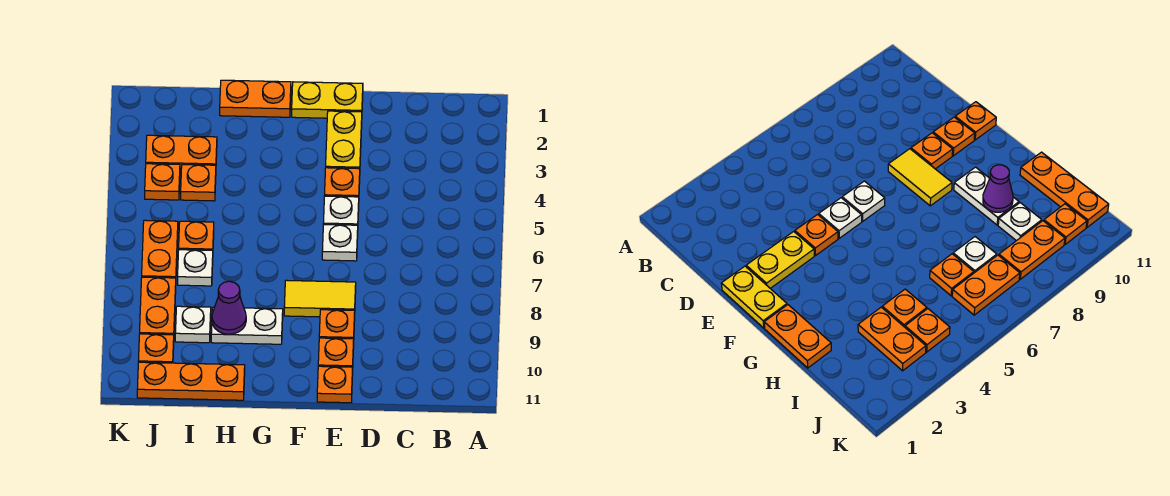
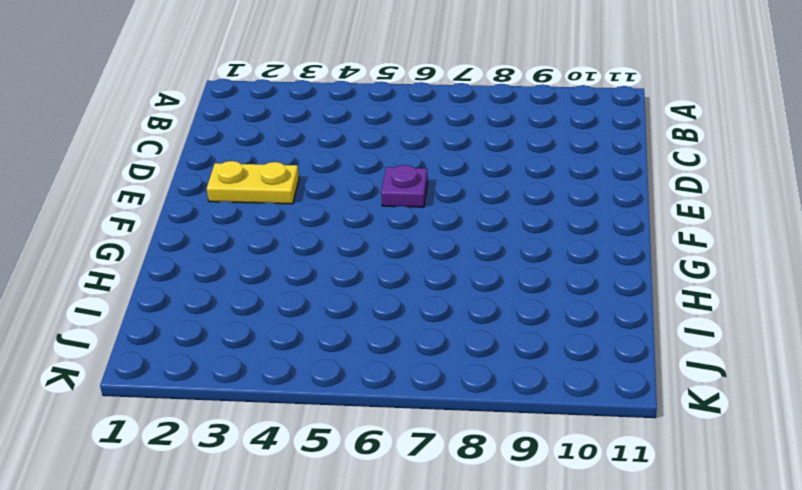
purple 1x1 plate [381,165,428,207] -> white 1x1 plate [322,225,358,261]
none -> yellow 1x2 plate [292,82,363,118]
none -> orange 1x1 plate [325,168,360,197]
none -> white 1x1 plate [323,196,359,225]

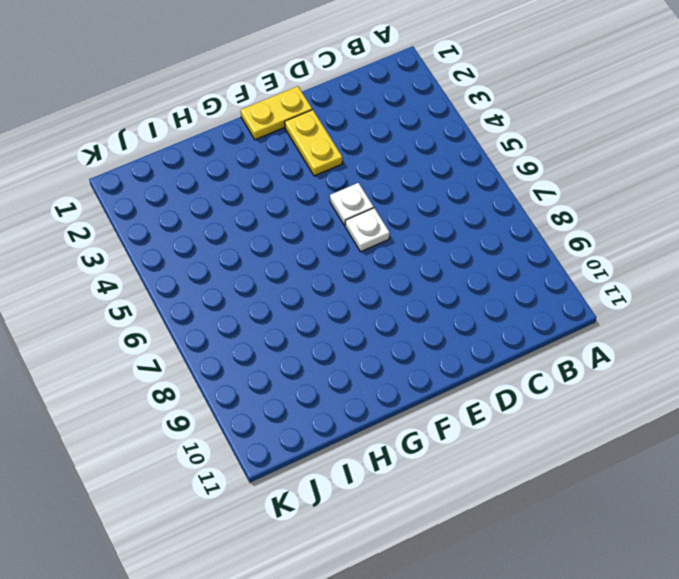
none -> orange 1x1 plate [325,168,360,197]
none -> yellow 1x2 tile [284,280,356,317]
none -> orange 1x1 plate [319,310,355,339]

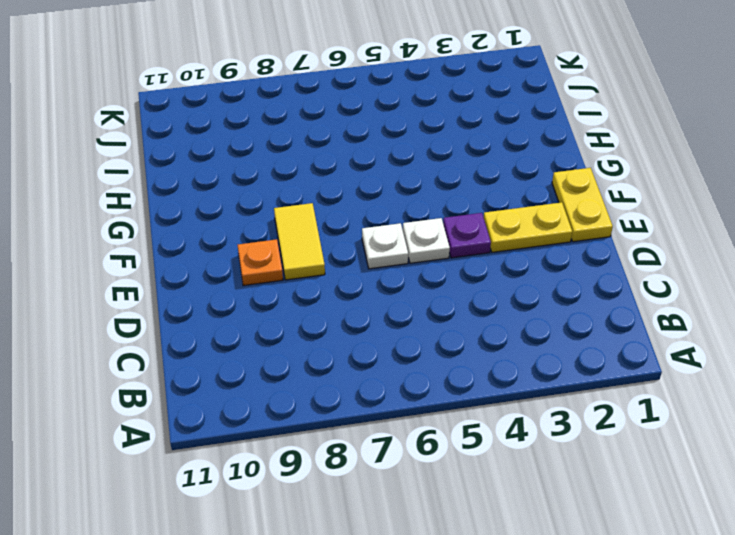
purple 1x1 plate [443,213,491,258] -> orange 1x1 plate [325,168,360,197]
none -> orange 1x1 plate [318,338,354,367]
none -> orange 1x1 plate [317,366,353,403]
none -> orange 1x2 plate [220,80,291,117]

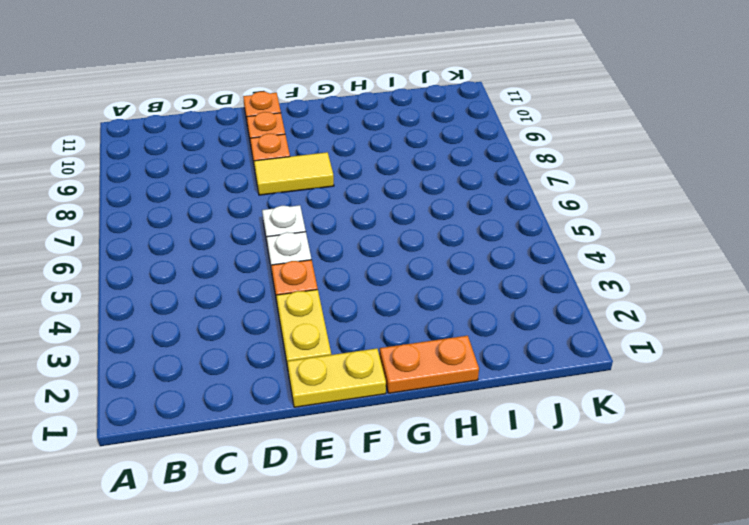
none -> white 1x2 plate [211,307,283,344]
none -> orange 1x3 plate [137,362,245,400]
none -> orange 1x2 plate [146,135,217,172]

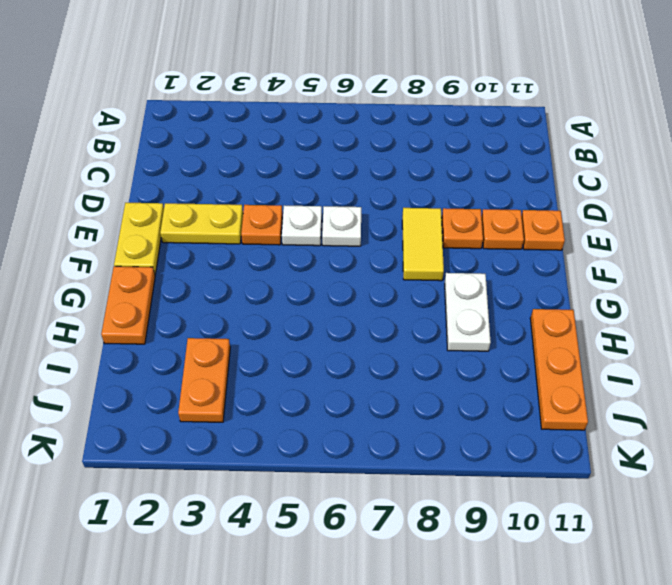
none -> orange 1x1 plate [181,165,216,201]
none -> orange 1x1 plate [179,221,214,250]
none -> white 1x1 plate [178,250,213,286]

